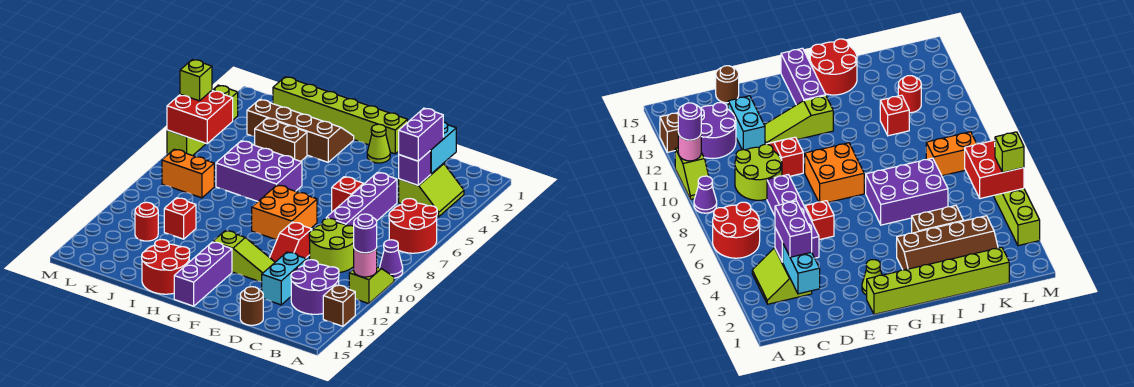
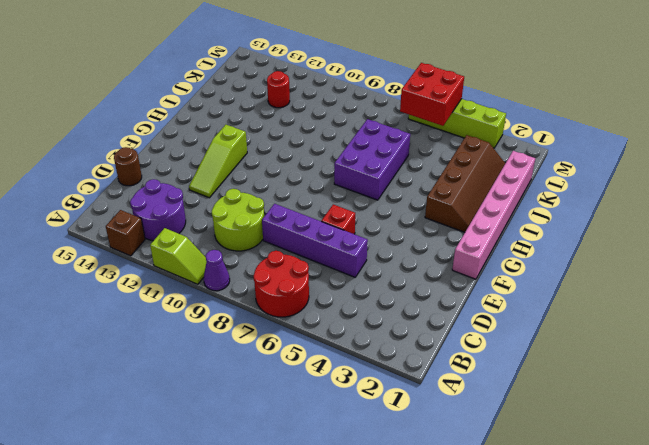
pink 1x6 brick [452,151,535,279] -> lime 1x6 brick [273,77,408,154]
none -> lime 2x2 slope [399,163,464,217]
none -> cyan 1x2 brick [262,252,307,305]
none -> red 1x2 slope [270,222,312,262]
none -> lime 1x1 cone [367,124,390,163]

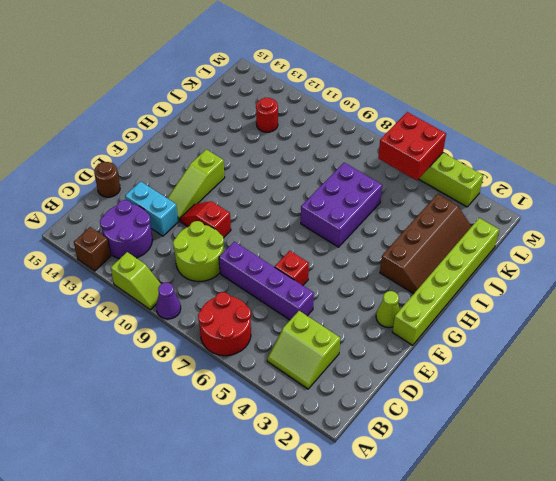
none -> orange 2x2 brick [252,185,317,240]
none -> purple 1x3 brick [174,242,232,306]
none -> red 2x2 round brick [142,240,190,294]
none -> brown 1x2 brick [255,118,307,161]

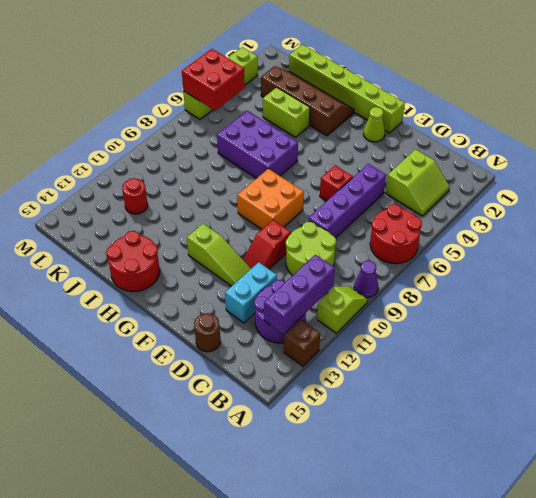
purple 1x3 brick [264,255,335,334] -> purple 1x3 brick moved to [174,242,232,306]
lime 1x2 brick [263,87,310,137] -> brown 1x2 brick [255,118,307,161]
none -> red 1x1 brick [164,198,196,239]
none -> orange 1x2 brick [162,149,214,198]
none -> pink 1x1 round brick [354,248,377,277]
none -> cyan 1x2 brick [430,122,456,174]

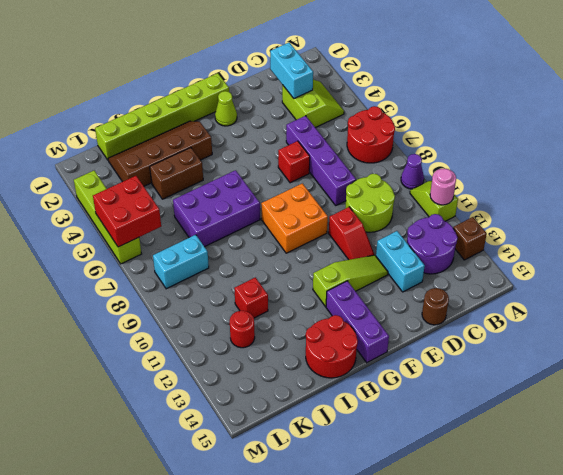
cyan 1x2 brick [153,235,209,289] -> orange 1x2 brick [162,149,214,198]
none -> purple 1x1 brick [399,151,431,185]
none -> purple 1x1 round brick [354,214,377,253]
none -> purple 1x2 brick [399,108,443,161]
none -> lime 1x1 brick [180,59,212,101]

